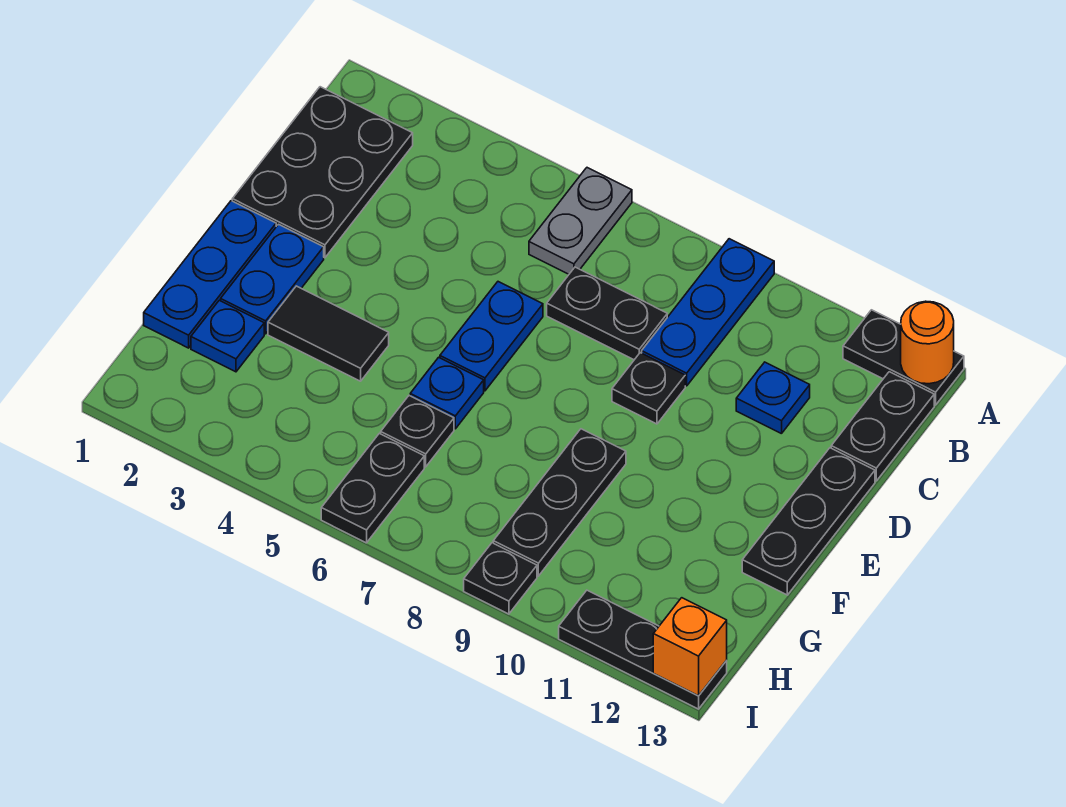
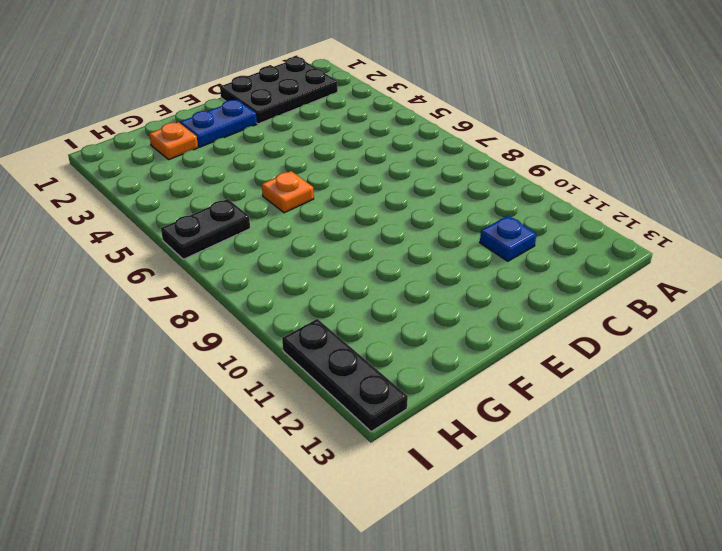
orange 1x1 plate [262,171,314,213] -> blue 1x1 plate [410,357,484,429]
orange 1x1 plate [149,122,198,159] -> blue 1x1 plate [191,300,264,372]
none -> grey 1x2 plate [529,168,632,274]
none -> blue 1x3 plate [642,239,774,386]
none -> black 1x2 plate [843,310,964,405]

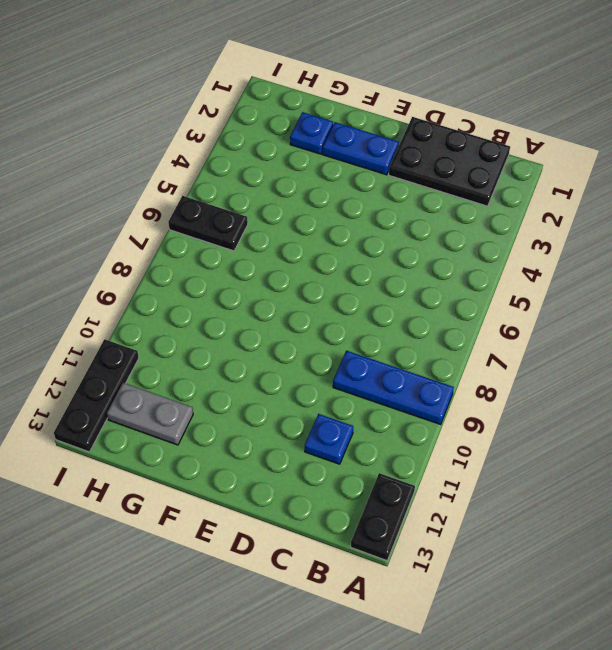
grey 1x2 plate [107,383,193,445] -> grey 1x2 plate moved to [529,168,632,274]
none -> black 1x2 plate [831,372,934,481]
none -> black 1x2 plate [547,267,667,360]
none -> blue 1x2 plate [440,282,543,391]

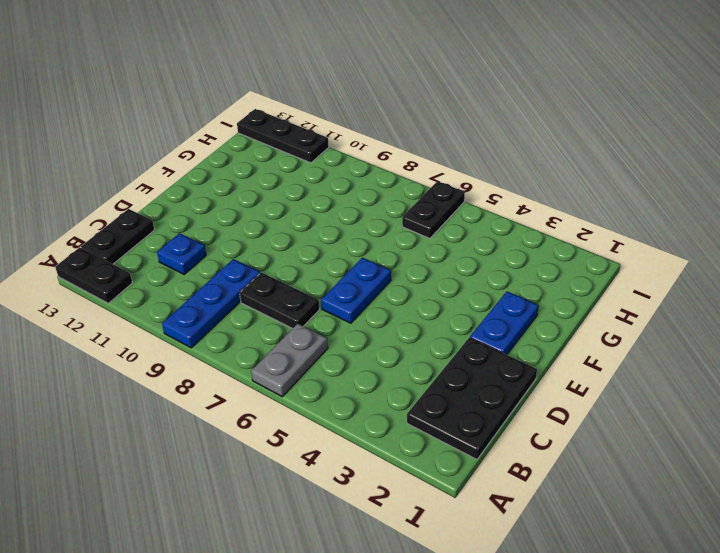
none -> black 1x1 plate [612,353,685,424]
none -> black 1x3 plate [742,448,875,595]
none -> blue 1x3 plate [144,201,276,348]

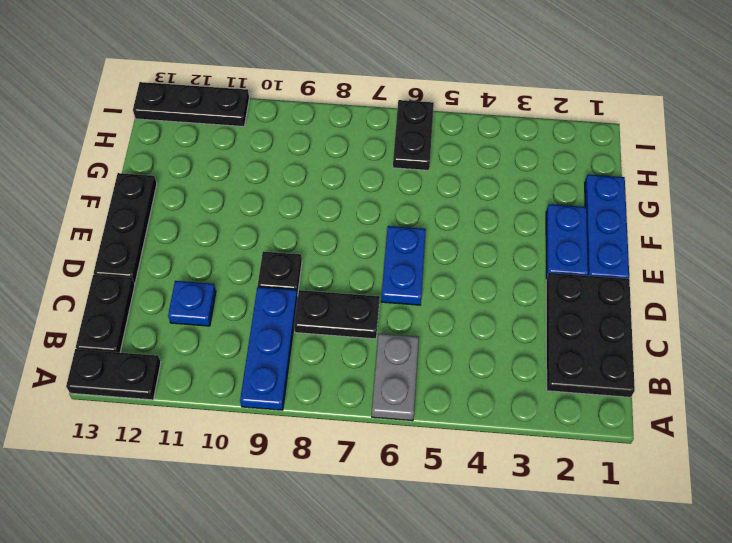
none -> black 1x2 tile [268,286,389,381]
none -> blue 1x1 plate [410,357,484,429]
none -> black 1x3 plate [493,429,626,576]

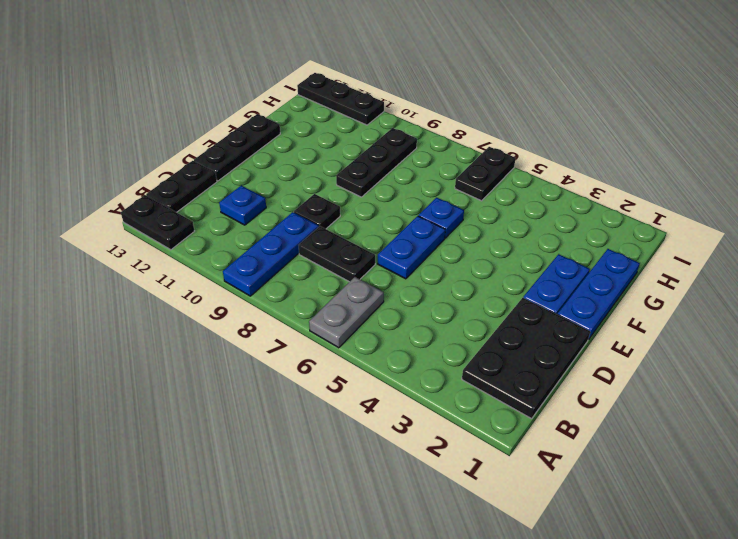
none -> black 1x2 tile [268,286,389,381]
none -> blue 1x1 plate [191,300,264,372]
none -> black 1x1 plate [381,396,454,467]

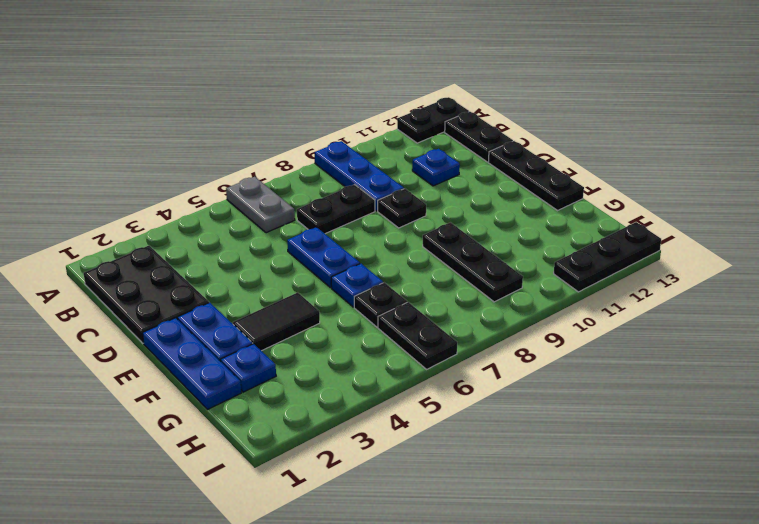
none -> black 1x1 plate [464,543,537,614]
none -> orange 1x1 round brick [901,301,954,384]
none -> orange 1x1 brick [653,598,727,696]

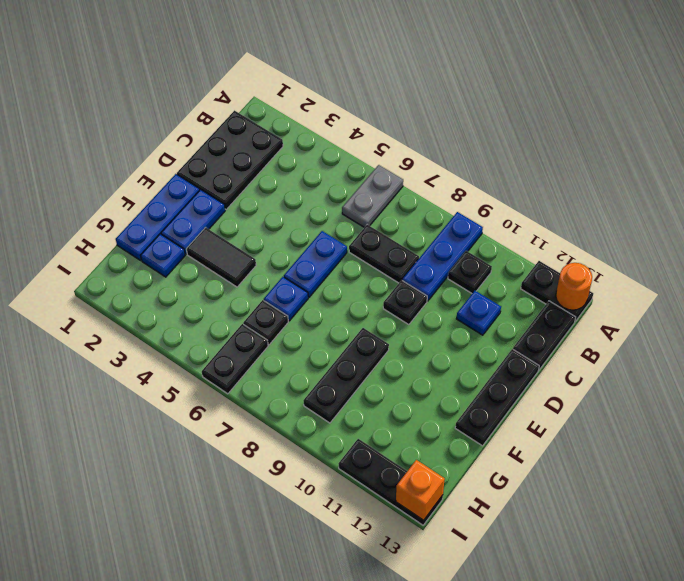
black 1x1 plate [448,251,492,293] -> black 1x1 plate moved to [464,543,537,614]

